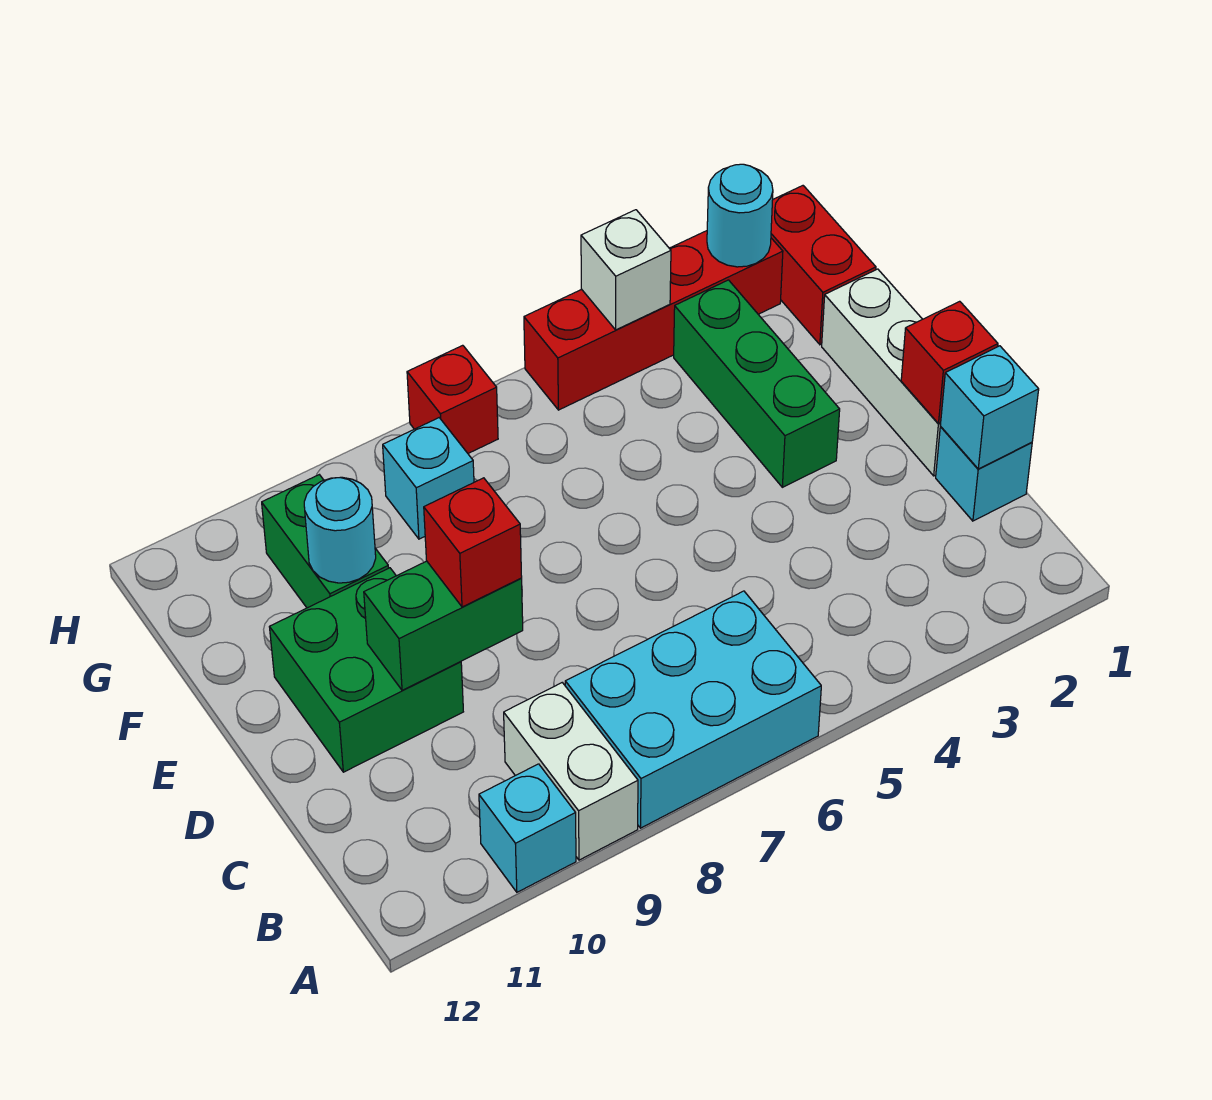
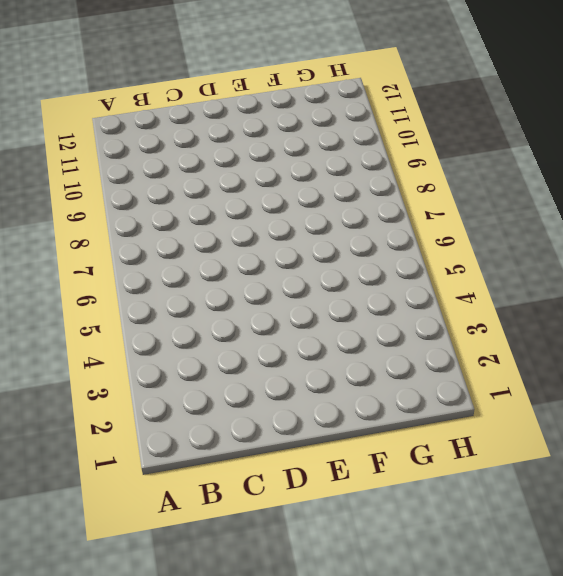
none -> cyan 2x3 brick [565,591,821,828]
none -> white 1x2 brick [504,683,638,860]
none -> cyan 1x1 brick [479,764,576,892]

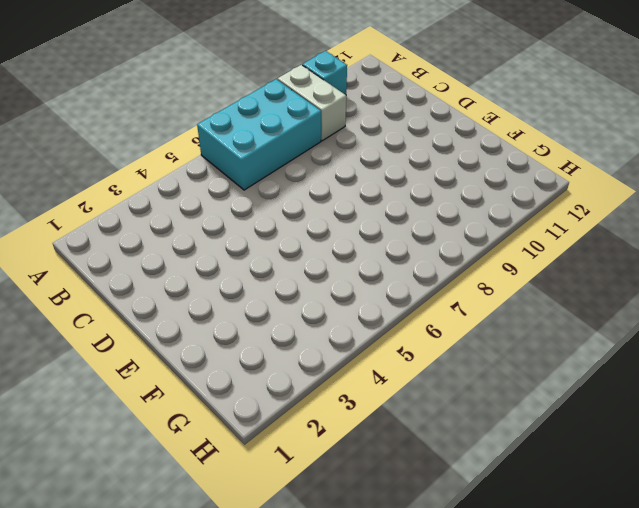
none -> cyan 1x1 brick [936,427,1032,521]
none -> white 1x3 brick [822,269,941,476]
none -> green 2x2 brick [270,568,463,772]

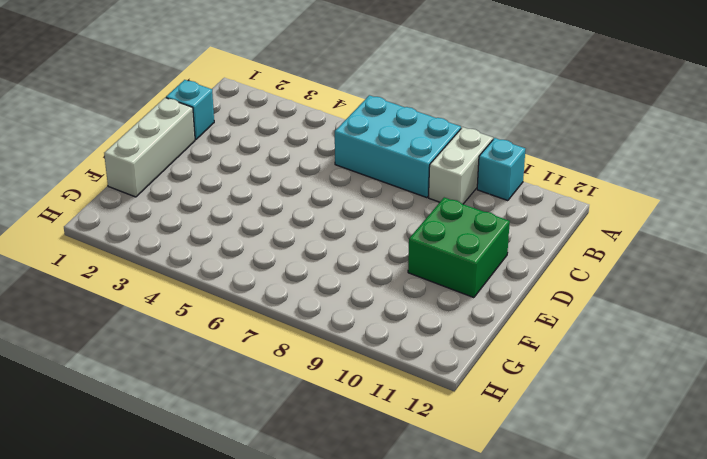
none -> green 1x3 brick [674,280,840,487]
none -> green 1x2 brick [262,475,389,608]
none -> red 1x2 brick [771,186,876,345]

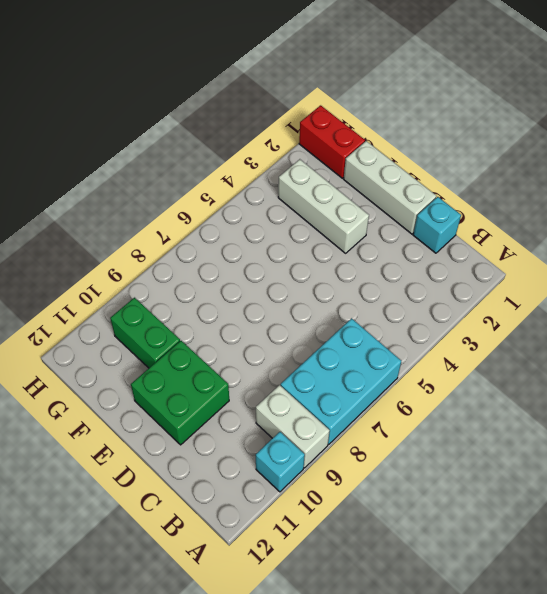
white 1x3 brick [278,159,369,253] -> green 1x3 brick [674,280,840,487]
none -> cyan 1x1 brick [383,418,474,539]
none -> red 1x4 brick [524,231,783,410]
none -> red 1x1 brick [407,345,498,453]

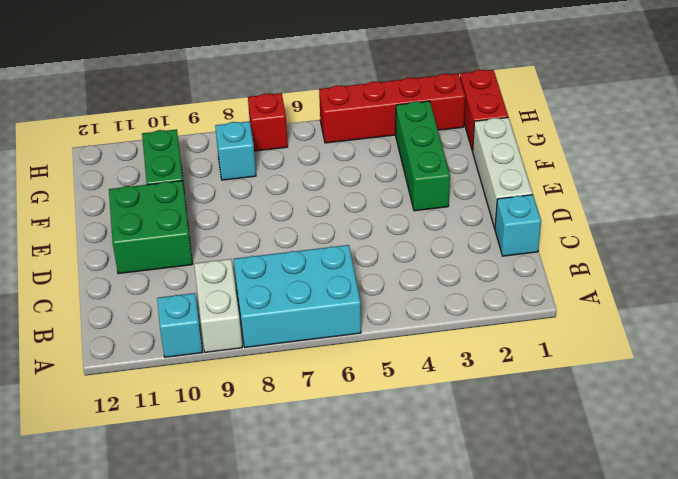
none -> cyan 1x1 brick [940,346,1039,469]
none -> red 1x1 brick [901,301,998,423]
none -> green 1x2 brick [364,561,523,690]

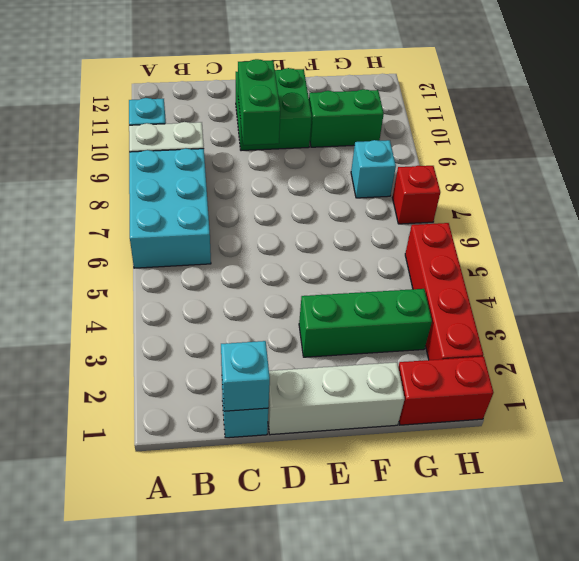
none -> red 1x1 brick [901,301,998,423]
none -> cyan 1x1 round brick [304,477,376,583]
none -> cyan 1x1 round brick [707,164,773,267]

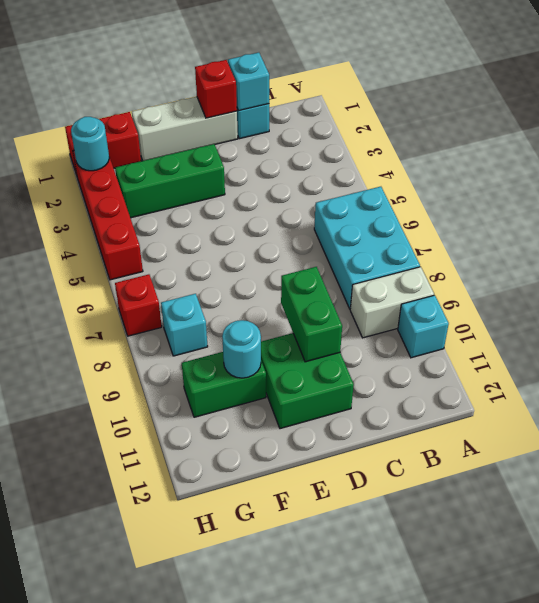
none -> white 1x1 brick [581,210,671,330]
none -> red 1x1 brick [424,478,522,607]

